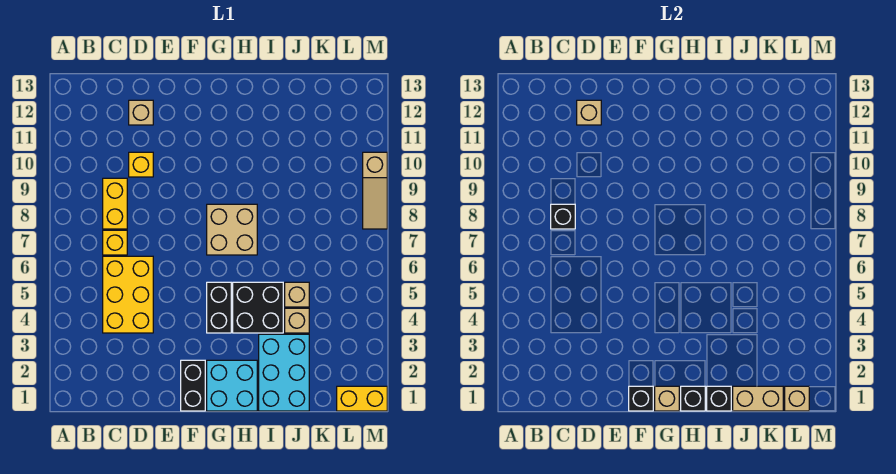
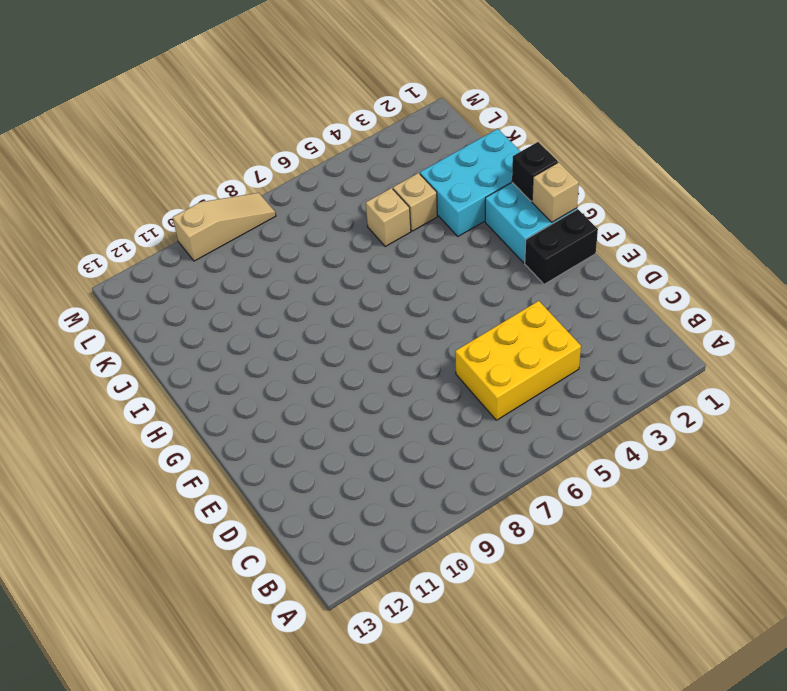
none -> yellow 1x1 brick [103,230,127,255]
none -> yellow 1x2 brick [103,178,127,229]
none -> yellow 1x1 brick [129,152,153,177]

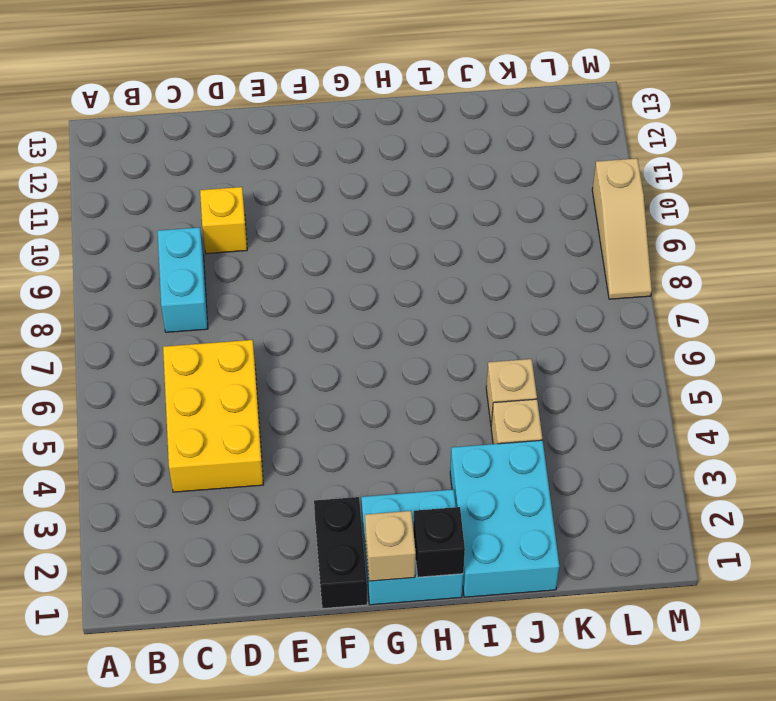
cyan 1x2 brick [158,227,208,332] -> yellow 1x2 brick [103,178,127,229]
none -> yellow 1x1 brick [103,230,127,255]
none -> tan 1x1 brick [129,100,153,125]
none -> black 1x2 brick [207,282,231,333]

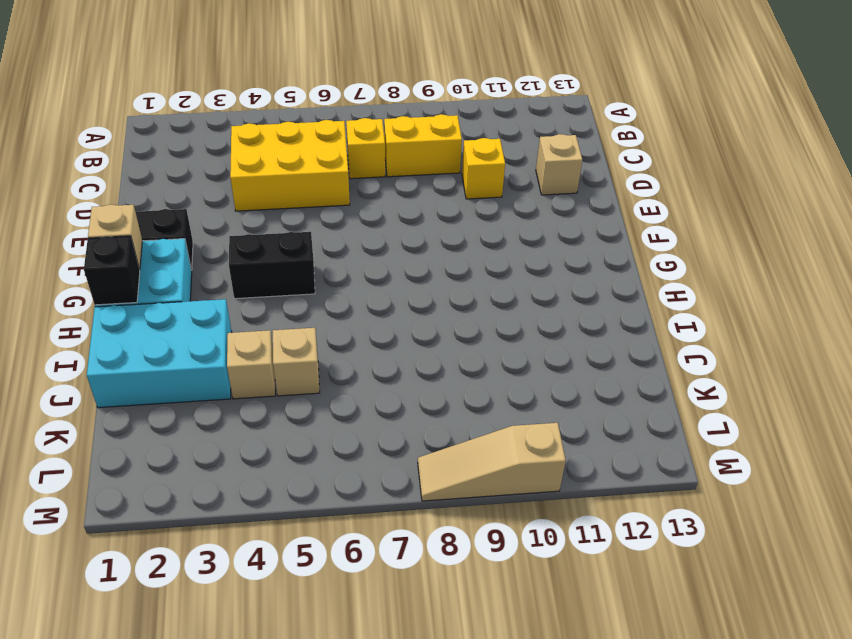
none -> tan 2x2 brick [207,204,257,255]
none -> black 2x2 brick [233,282,283,333]
none -> yellow 1x2 brick [337,386,387,411]

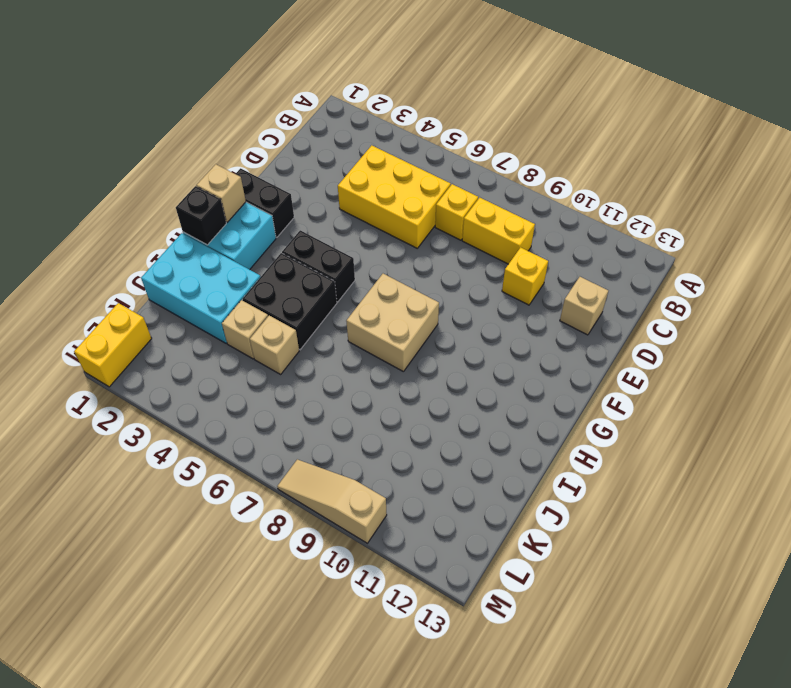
none -> black 1x1 brick [551,204,575,229]
none -> tan 1x1 brick [577,100,601,125]
none -> black 1x1 brick [629,386,653,411]

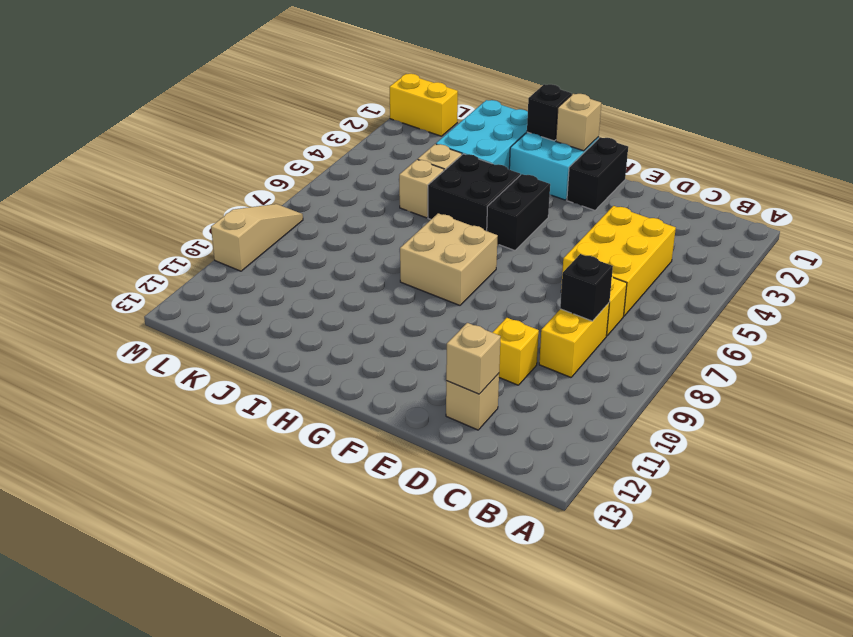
none -> black 1x1 brick [629,386,653,411]
none -> black 1x1 brick [707,386,731,411]
none -> tan 1x2 brick [733,386,783,411]

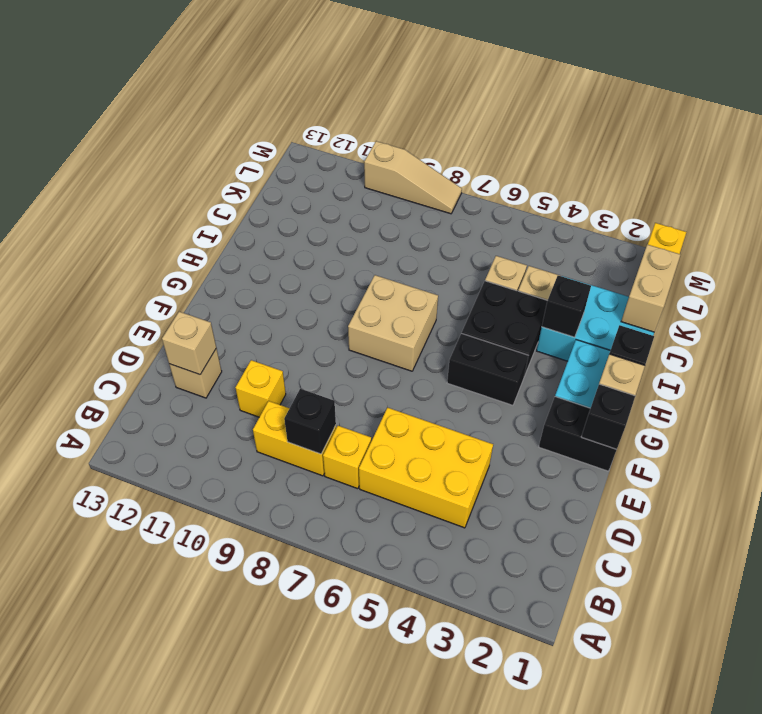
black 1x1 brick [542,276,591,337] -> black 1x1 brick moved to [707,386,731,411]
none -> tan 1x1 brick [785,386,809,411]

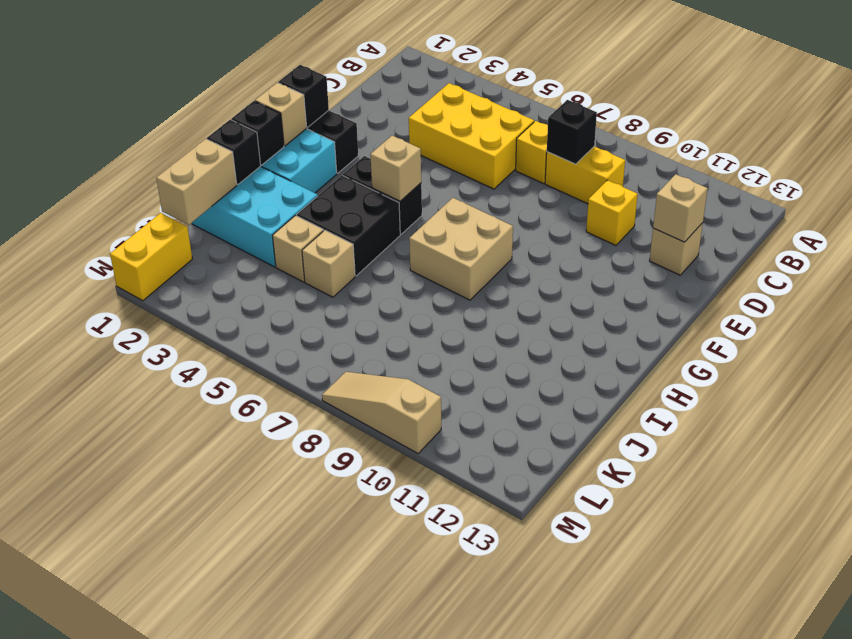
tan 1x1 brick [370,136,421,201] -> tan 1x1 brick moved to [785,386,809,411]

